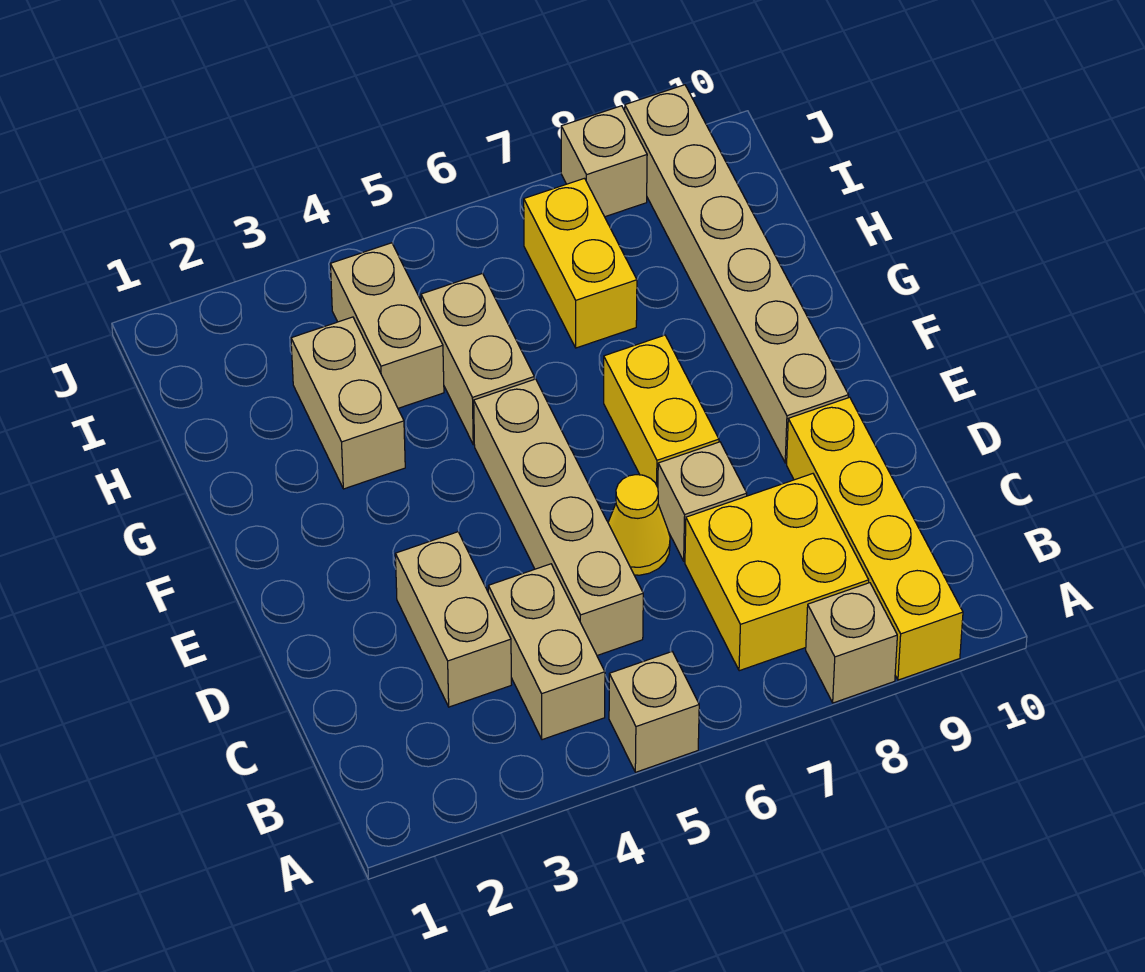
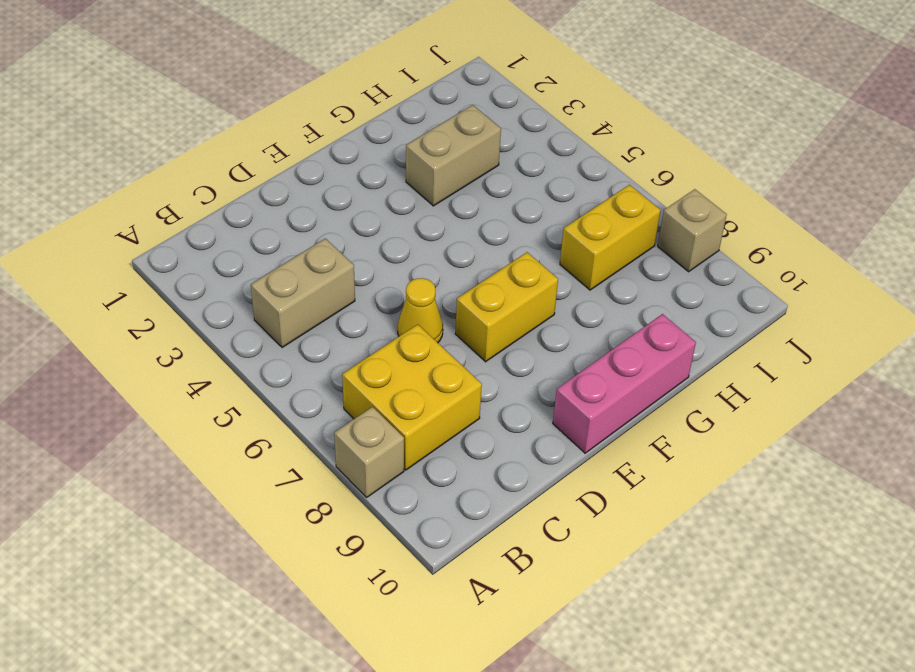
pink 1x3 brick [553,314,696,453] -> none
none -> tan 1x1 brick [609,652,699,772]
none -> yellow 1x4 brick [787,397,963,680]
none -> tan 1x2 brick [395,532,511,707]

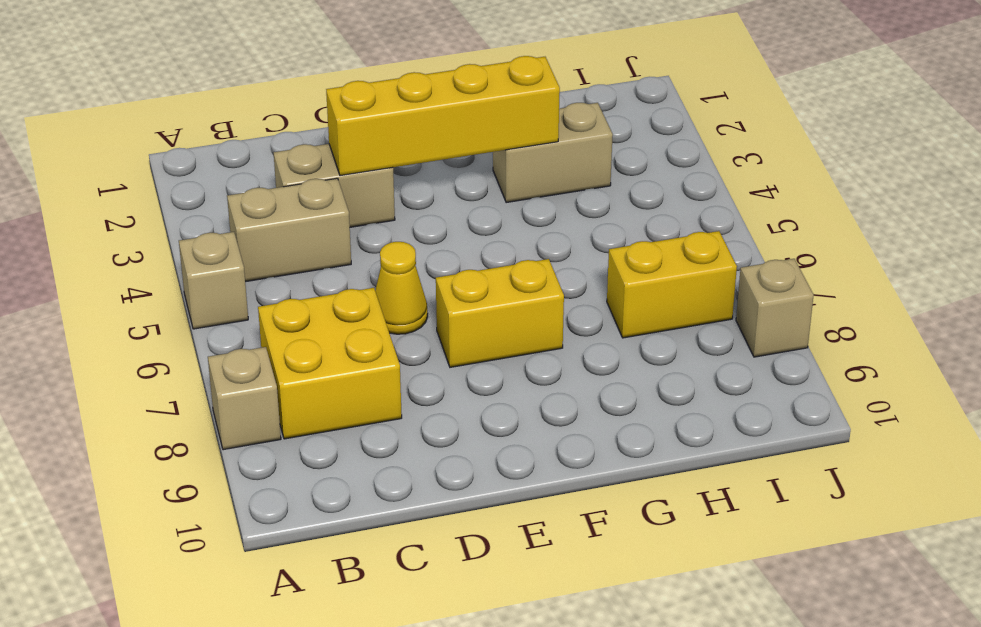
yellow 1x4 brick [326,56,560,176] -> yellow 1x4 brick moved to [787,397,963,680]
none -> tan 1x4 brick [474,379,643,655]
none -> tan 1x1 brick [658,442,747,561]
none -> tan 1x6 brick [625,85,848,463]

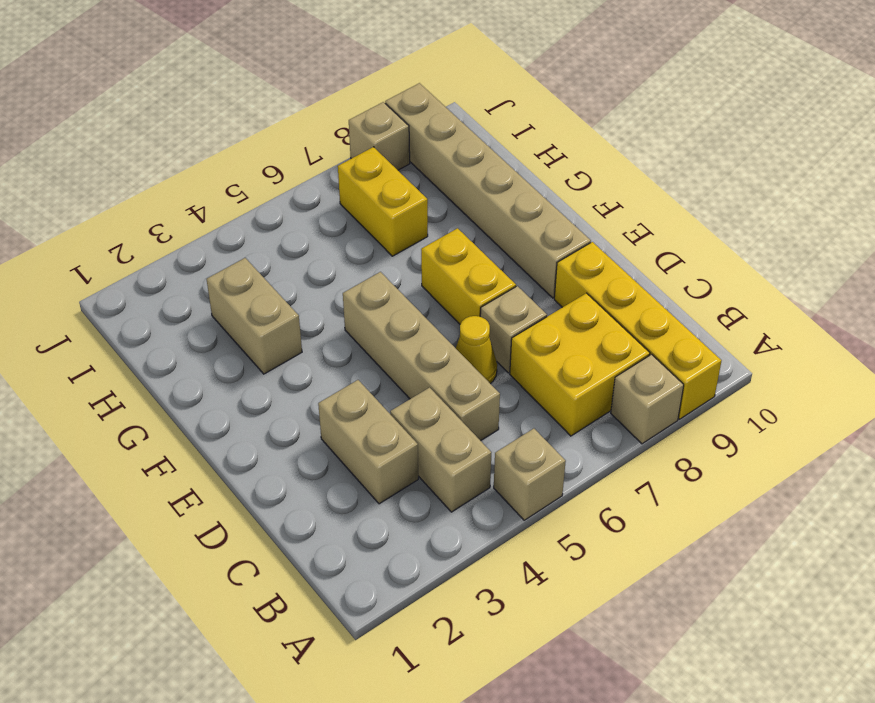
none -> tan 1x2 brick [421,273,534,445]
none -> tan 1x2 brick [330,243,444,408]

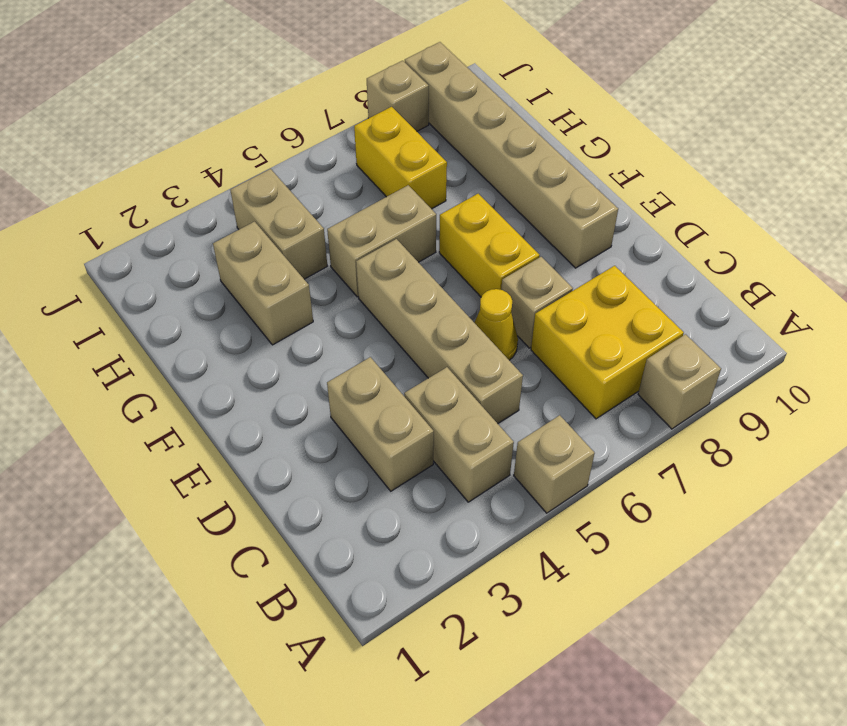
tan 1x2 brick [327,185,436,297] -> tan 1x2 brick turned to [421,273,534,445]
none -> yellow 1x4 brick [787,397,963,680]

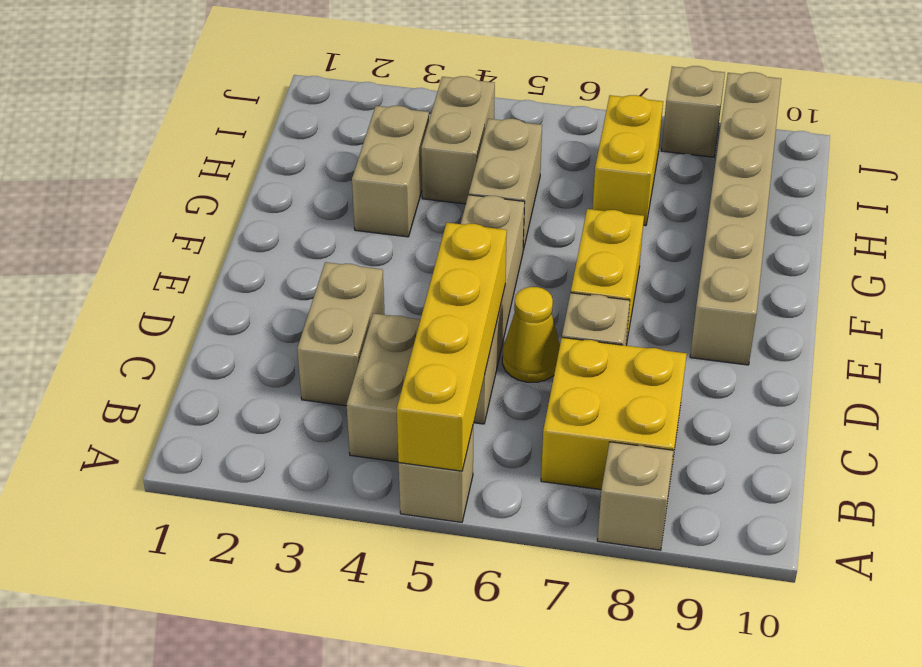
yellow 1x4 brick [397,223,507,471] -> yellow 1x4 brick moved to [787,397,963,680]

